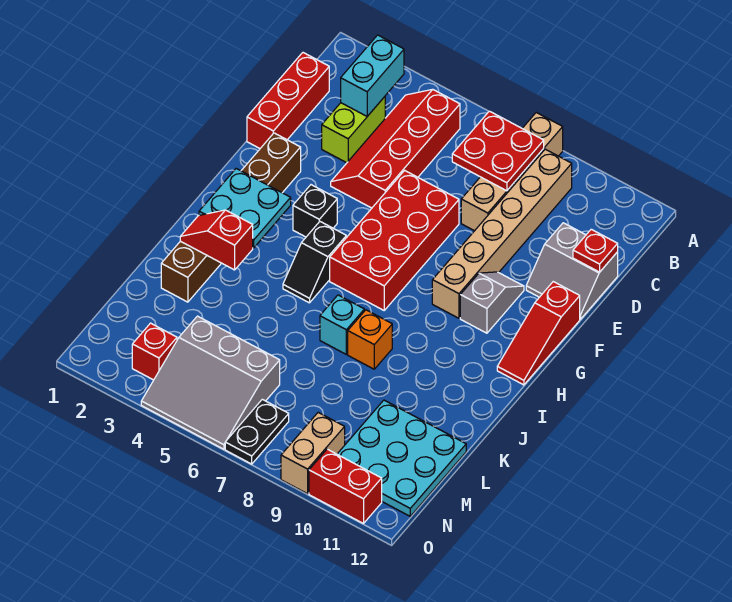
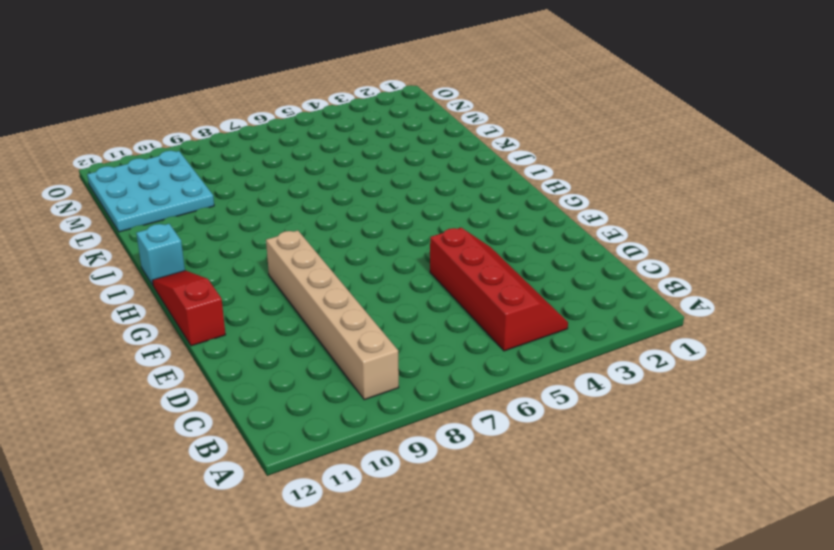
cyan 1x1 brick [136,224,185,285] -> cyan 1x1 brick moved to [320,295,364,354]
none -> tan 1x4 brick [461,113,563,231]
none -> red 1x3 brick [247,53,329,148]
none -> lime 1x2 brick [322,97,385,163]

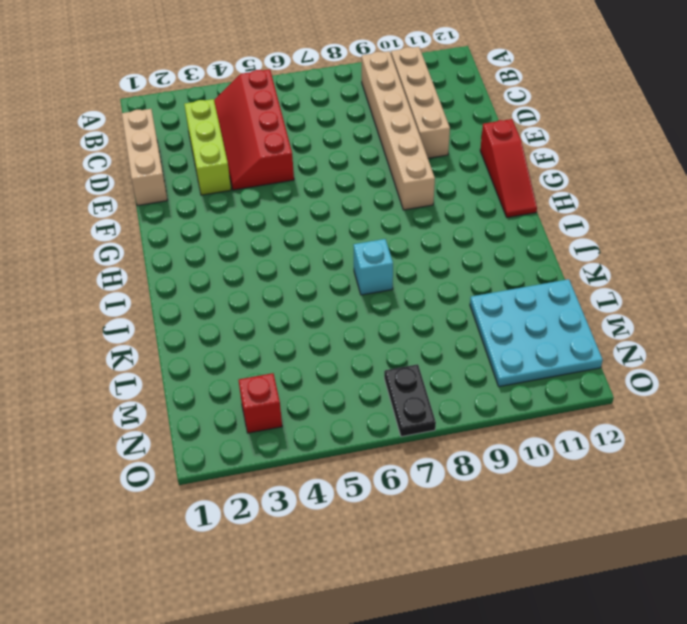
tan 1x4 brick [391,47,450,158] -> tan 1x4 brick moved to [461,113,563,231]
tan 1x3 brick [122,109,167,206] -> red 1x3 brick [247,53,329,148]
lime 1x3 brick [184,99,231,195] -> lime 1x2 brick [322,97,385,163]
none -> grey 2x2 slope [526,223,618,319]
none -> red 2x4 brick [330,170,459,310]
none -> brown 1x6 brick [161,133,301,302]

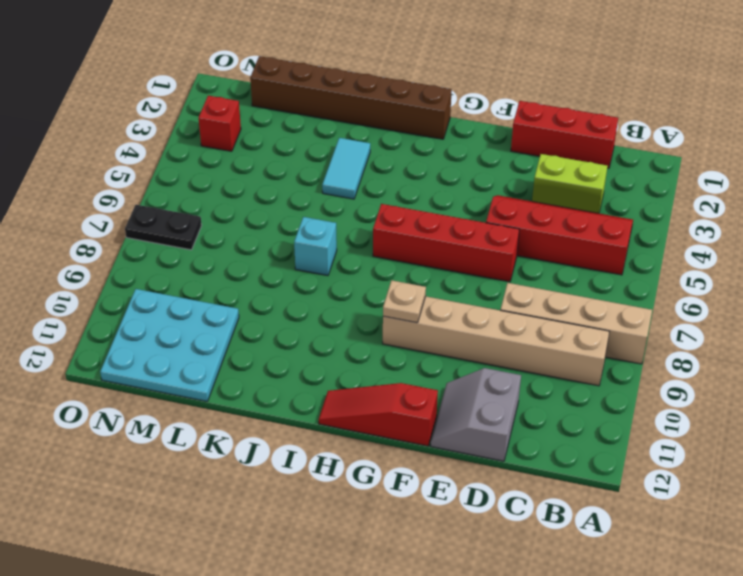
red 1x4 brick [373,204,519,282] -> red 2x4 brick [330,170,459,310]
tan 1x1 plate [383,280,426,323] -> none
brown 1x6 brick [250,56,452,139] -> brown 1x6 brick moved to [161,133,301,302]
cyan 1x2 tile [322,138,370,199] -> none
none -> grey 1x2 slope [460,272,524,333]
none -> black 1x1 brick [293,185,337,237]
none -> black 1x2 slope [283,222,346,303]

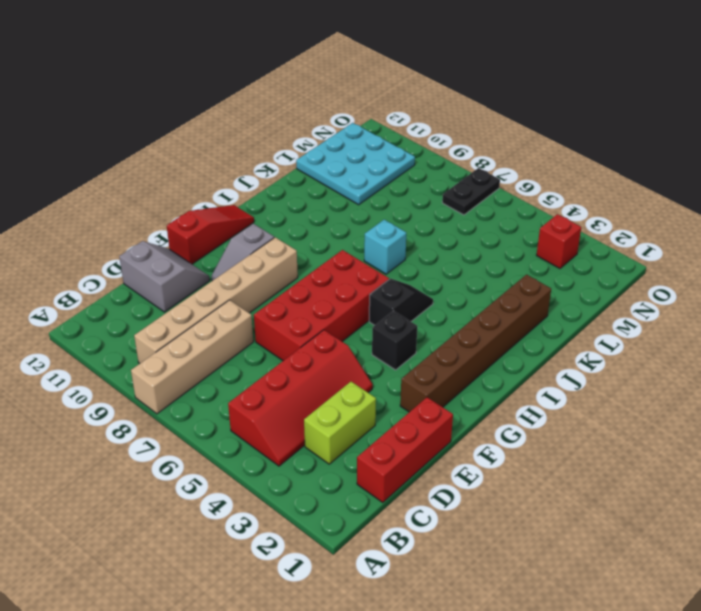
none -> orange 1x1 brick [348,310,392,369]
none -> grey 3x3 slope [141,316,280,449]
none -> tan 1x2 brick [281,412,345,494]

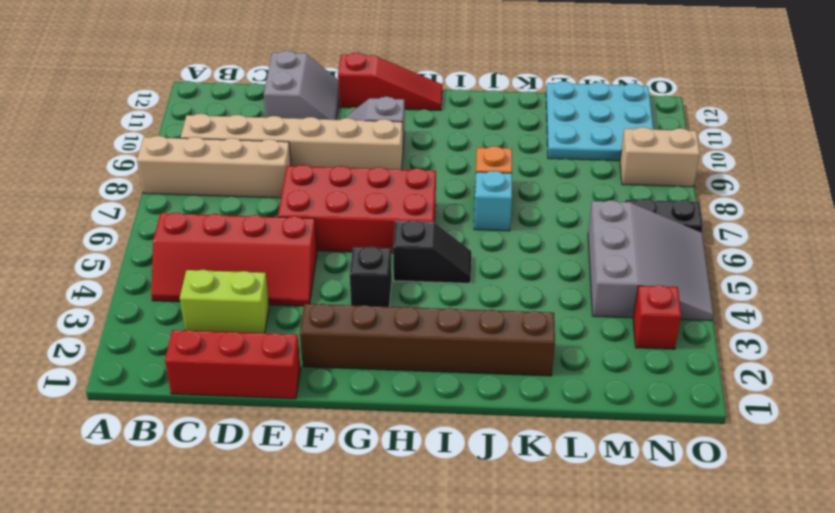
none -> red 1x2 brick [309,449,382,524]
none -> cyan 1x2 brick [341,35,404,116]
none -> red 2x2 plate [452,111,544,191]

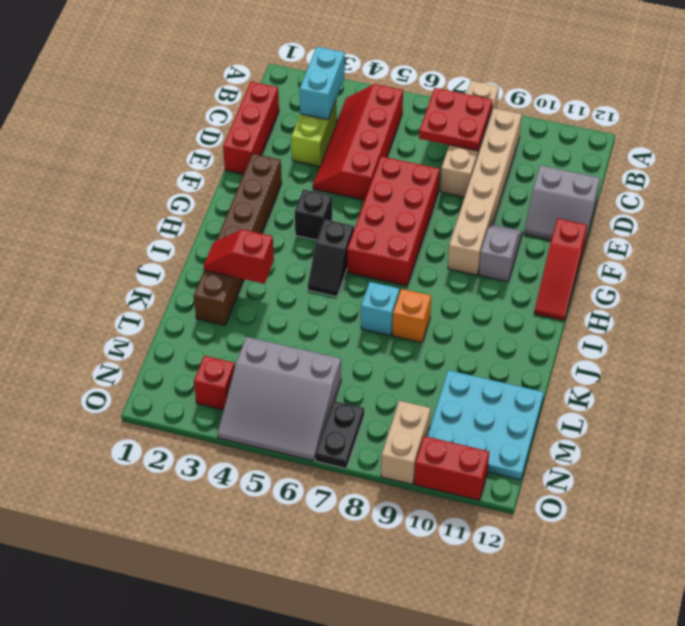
none -> red 1x1 plate [573,229,618,272]
none -> cyan 2x2 plate [199,169,291,248]

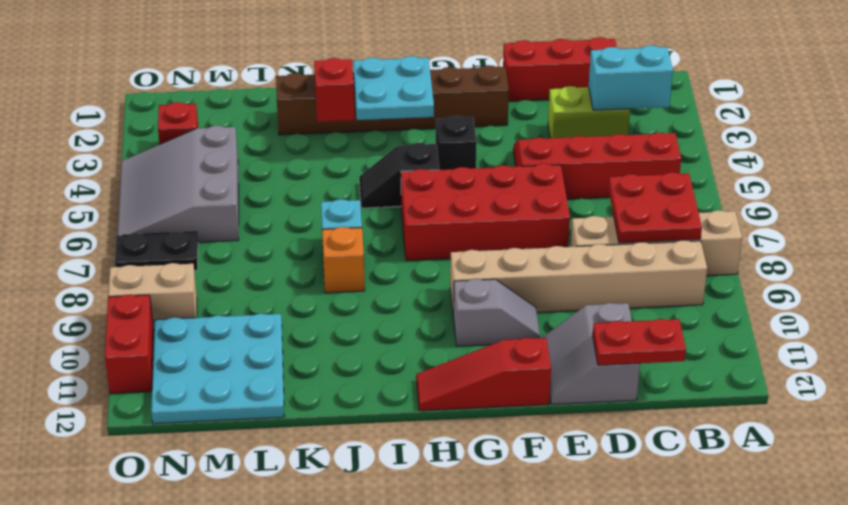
red 1x2 plate [593,319,686,365] -> red 1x1 plate [573,229,618,272]

